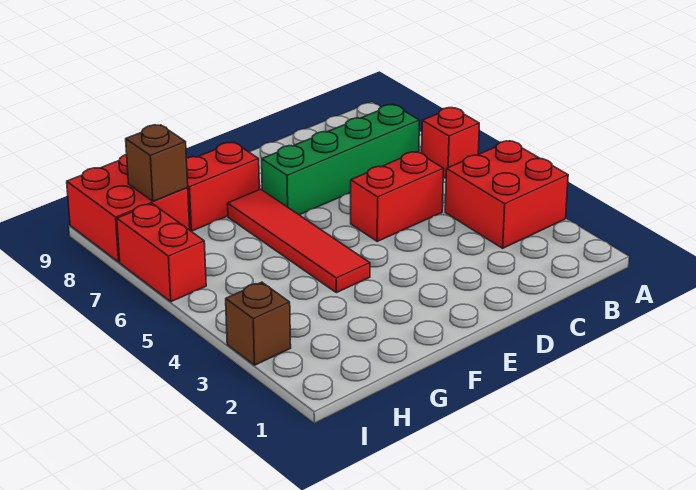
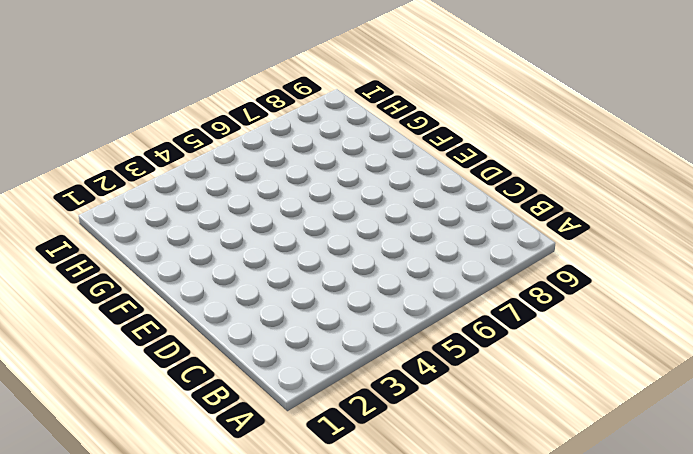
none -> red 2x2 brick [445,141,568,248]
none -> red 1x1 brick [422,108,479,178]

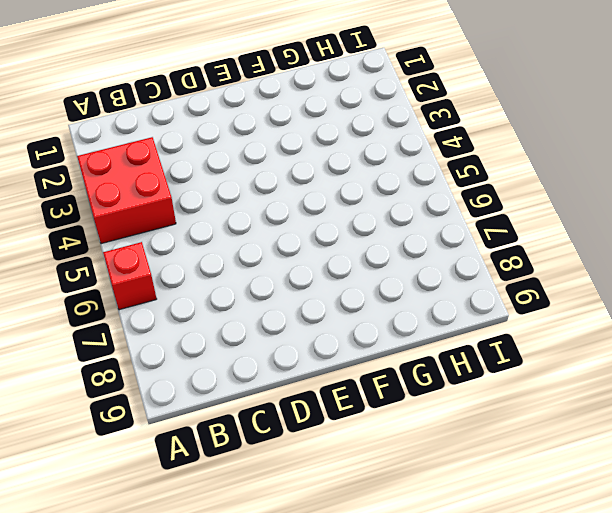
none -> green 1x4 brick [262,105,419,215]
none -> red 1x2 brick [351,152,444,241]

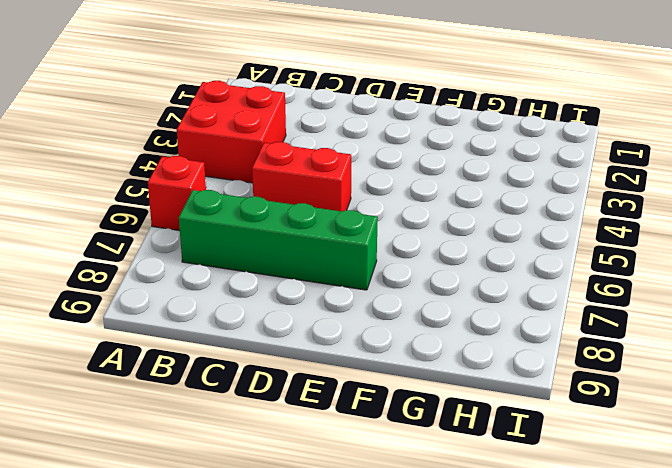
none -> red 1x4 tile [228,189,370,293]
none -> red 1x2 brick [186,142,259,231]

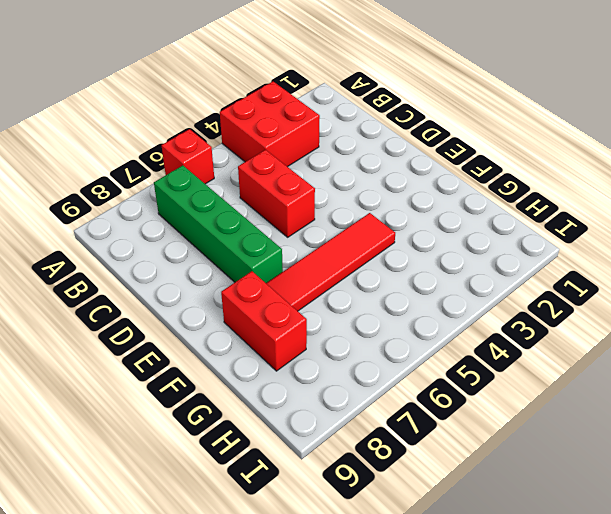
none -> red 2x2 brick [67,155,190,262]
none -> brown 1x1 brick [226,282,291,365]

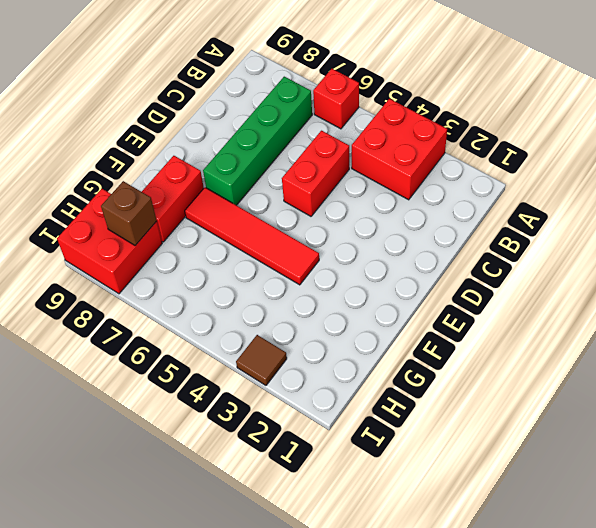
brown 1x1 tile [236,335,287,385] -> brown 1x1 brick [226,282,291,365]
none -> red 1x2 brick [117,204,206,302]

